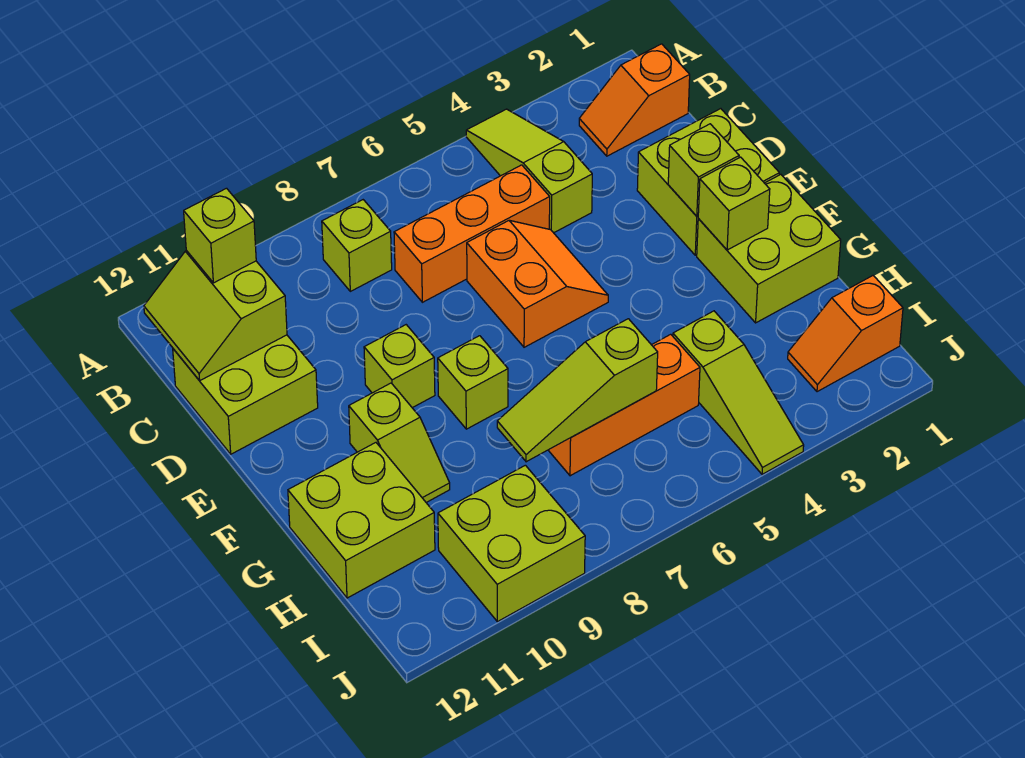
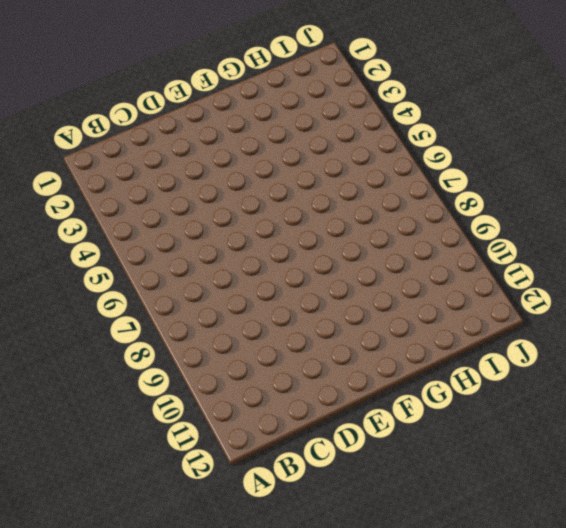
none -> lime 1x3 slope [466,109,592,233]
none -> orange 1x2 slope [579,44,690,156]
none -> lime 1x1 brick [322,200,392,291]

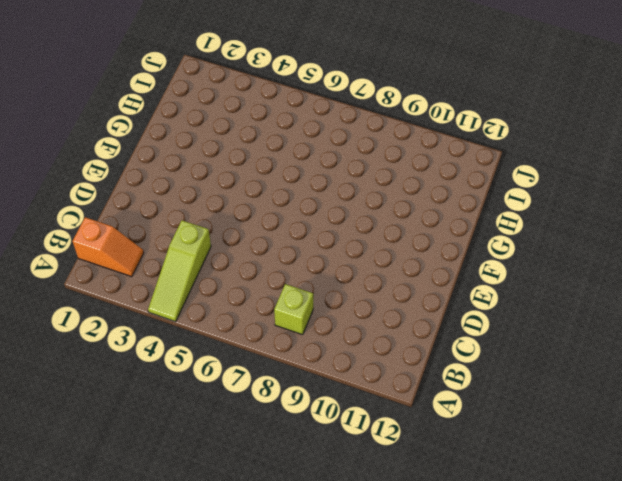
none -> orange 1x3 brick [394,165,550,302]
none -> lime 2x2 brick [173,335,318,454]
none -> lime 2x2 brick [637,109,779,255]

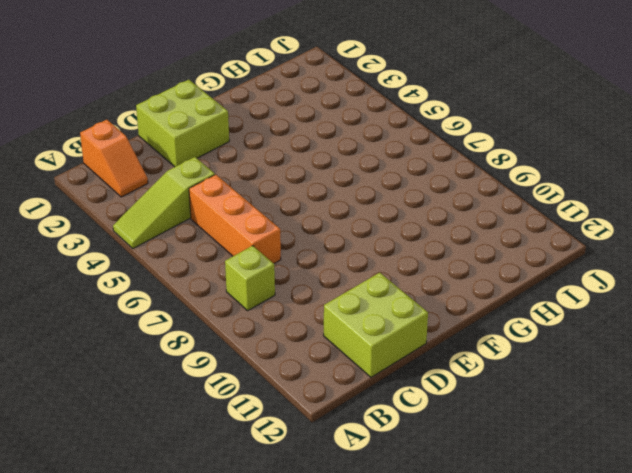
none -> orange 2x2 slope [467,220,608,347]
none -> lime 1x1 brick [364,325,435,408]
none -> lime 2x2 brick [697,174,841,323]

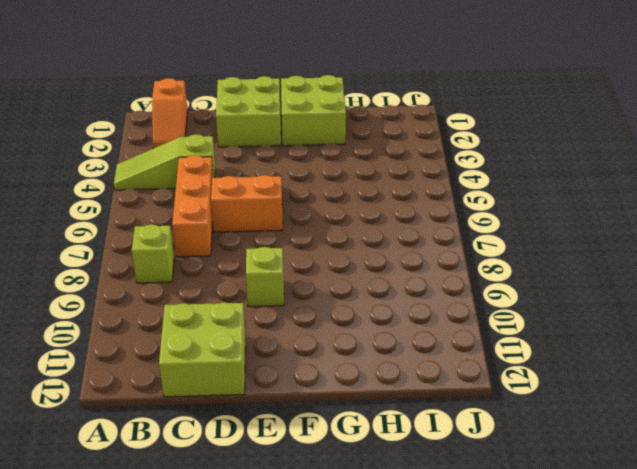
none -> lime 1x1 brick [438,336,508,429]
none -> lime 1x2 slope [349,383,450,502]
none -> lime 2x2 brick [288,443,435,598]

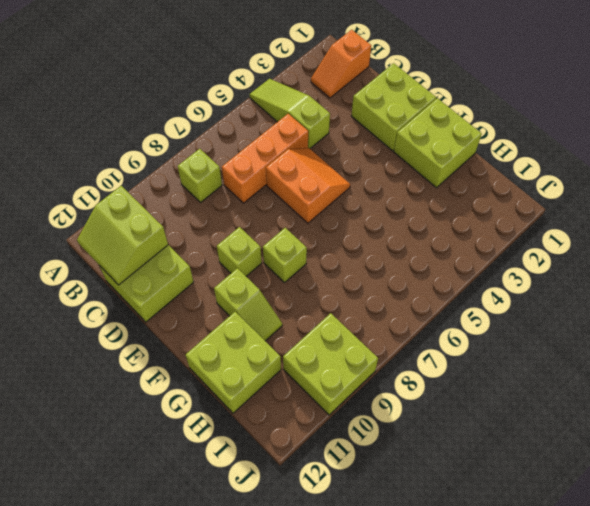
none -> lime 1x3 slope [673,311,804,474]
none -> orange 1x3 brick [548,334,700,476]
none -> orange 1x2 slope [788,276,903,392]

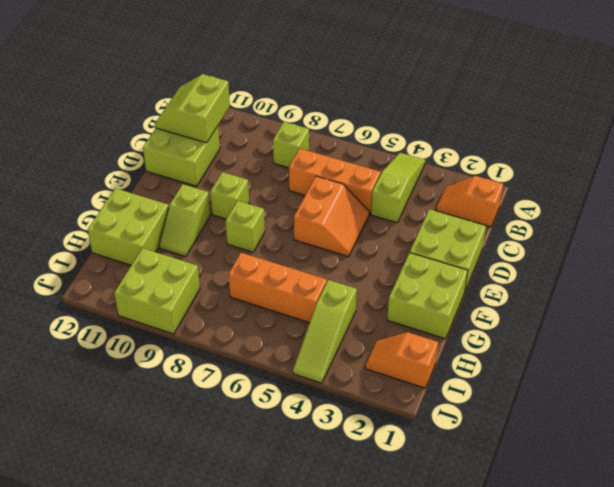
none -> lime 1x1 brick [668,124,739,216]
none -> lime 1x1 brick [698,157,770,250]
none -> lime 1x3 slope [497,319,658,462]

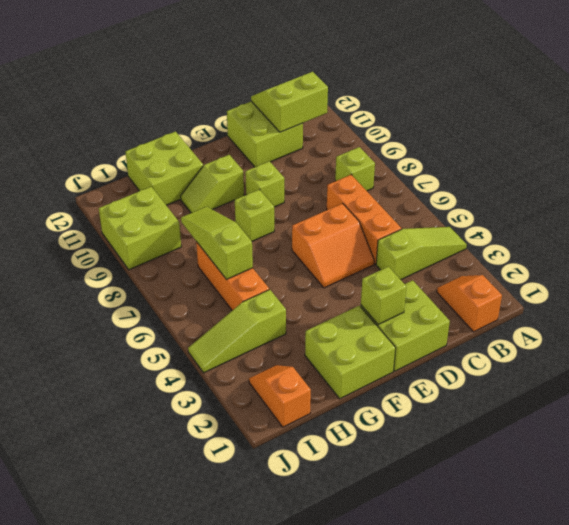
none -> lime 1x1 brick [698,157,770,250]
none -> lime 1x1 brick [184,188,256,283]

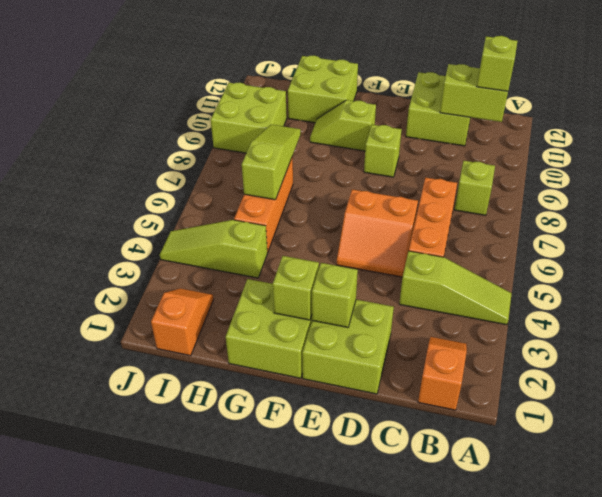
none -> lime 1x1 brick [438,336,508,429]

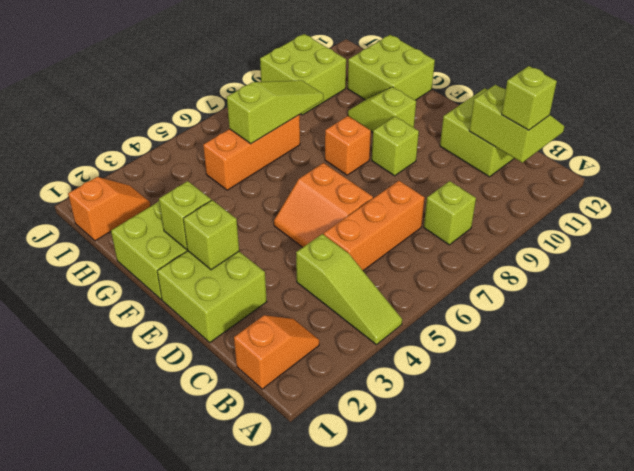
orange 1x1 brick [325,116,371,175] -> lime 1x1 brick [438,336,508,429]
none -> lime 1x3 slope [673,311,804,474]

